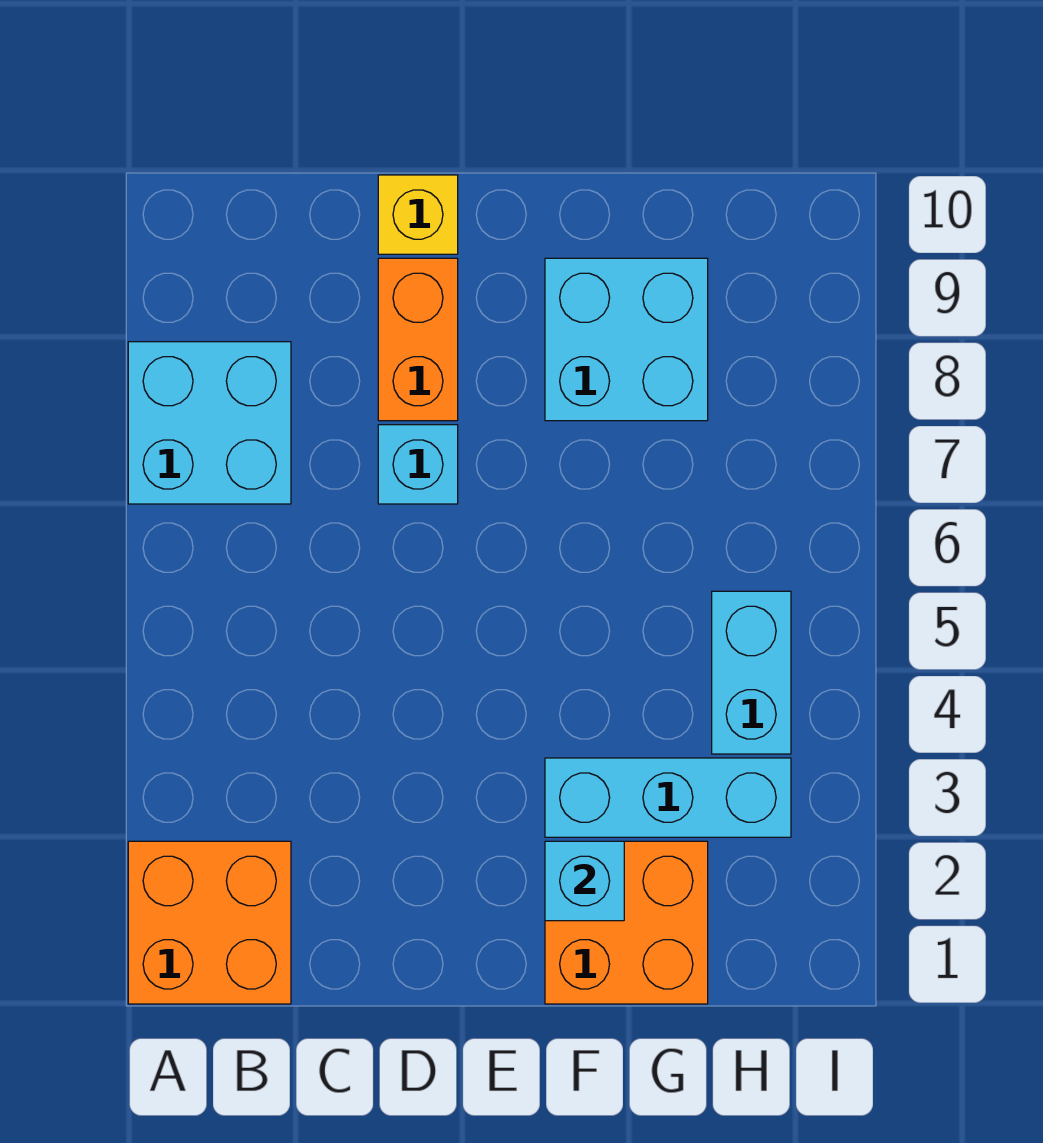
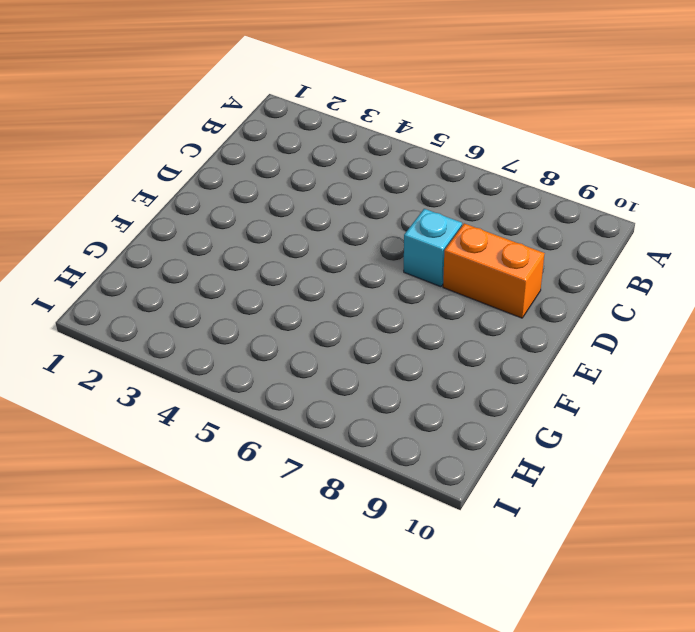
none -> orange 2x2 brick [128,841,291,1004]
none -> cyan 2x2 brick [128,342,291,504]

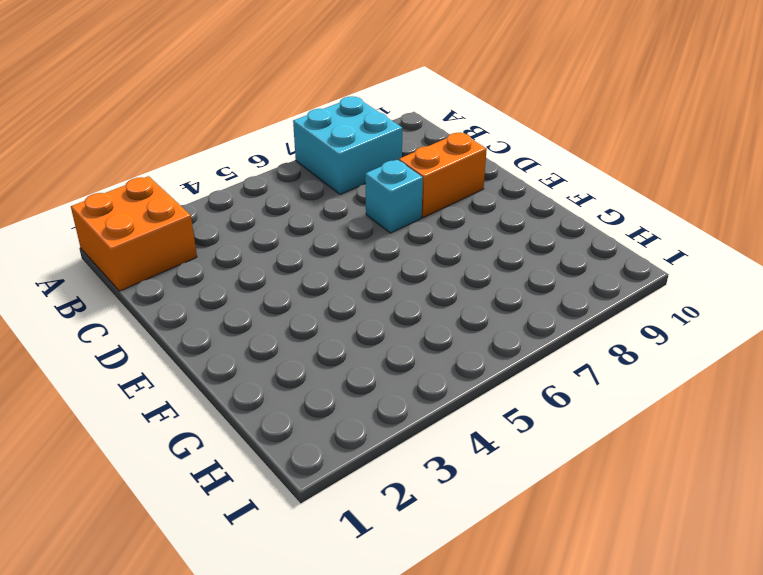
none -> yellow 1x1 brick [378,175,458,254]
none -> orange 2x2 brick [545,841,708,1004]

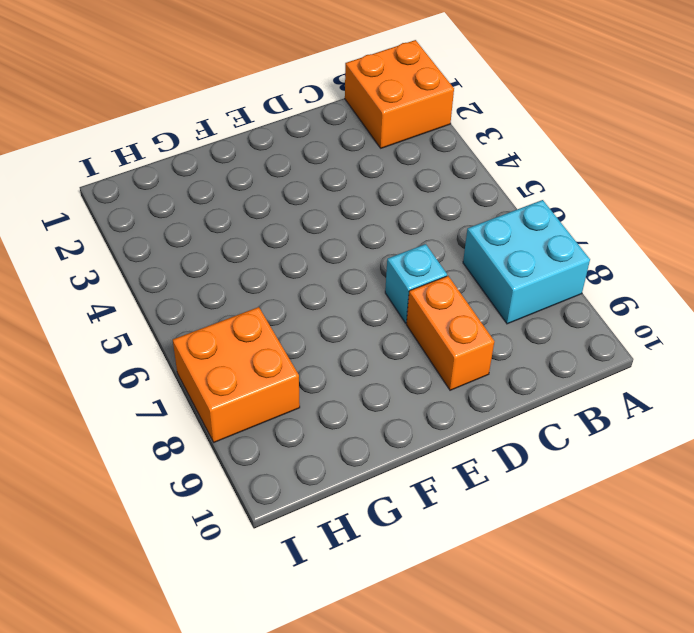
orange 2x2 brick [173,307,300,442] -> orange 2x2 brick moved to [545,841,708,1004]
none -> yellow 1x1 brick [378,175,458,254]
none -> cyan 1x3 brick [545,758,791,837]

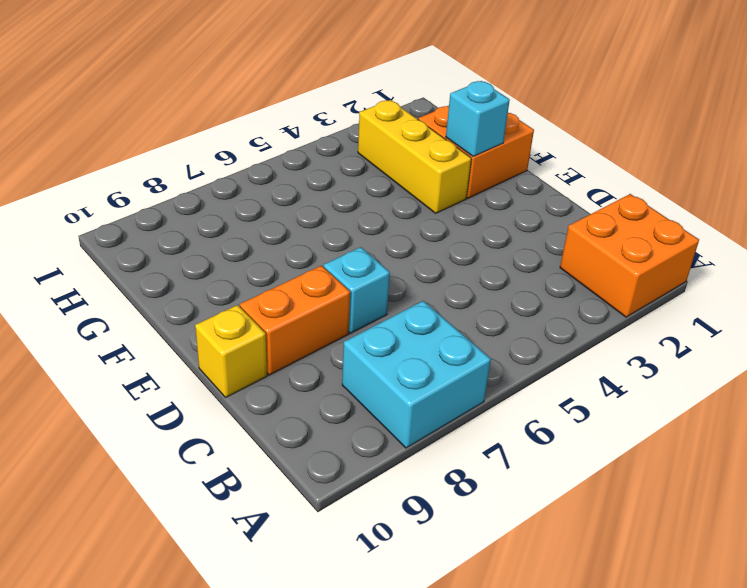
yellow 1x3 brick [358,100,471,213] -> cyan 1x3 brick [545,758,791,837]
none -> cyan 2x2 brick [545,258,708,421]
none -> cyan 1x2 brick [712,591,791,754]

